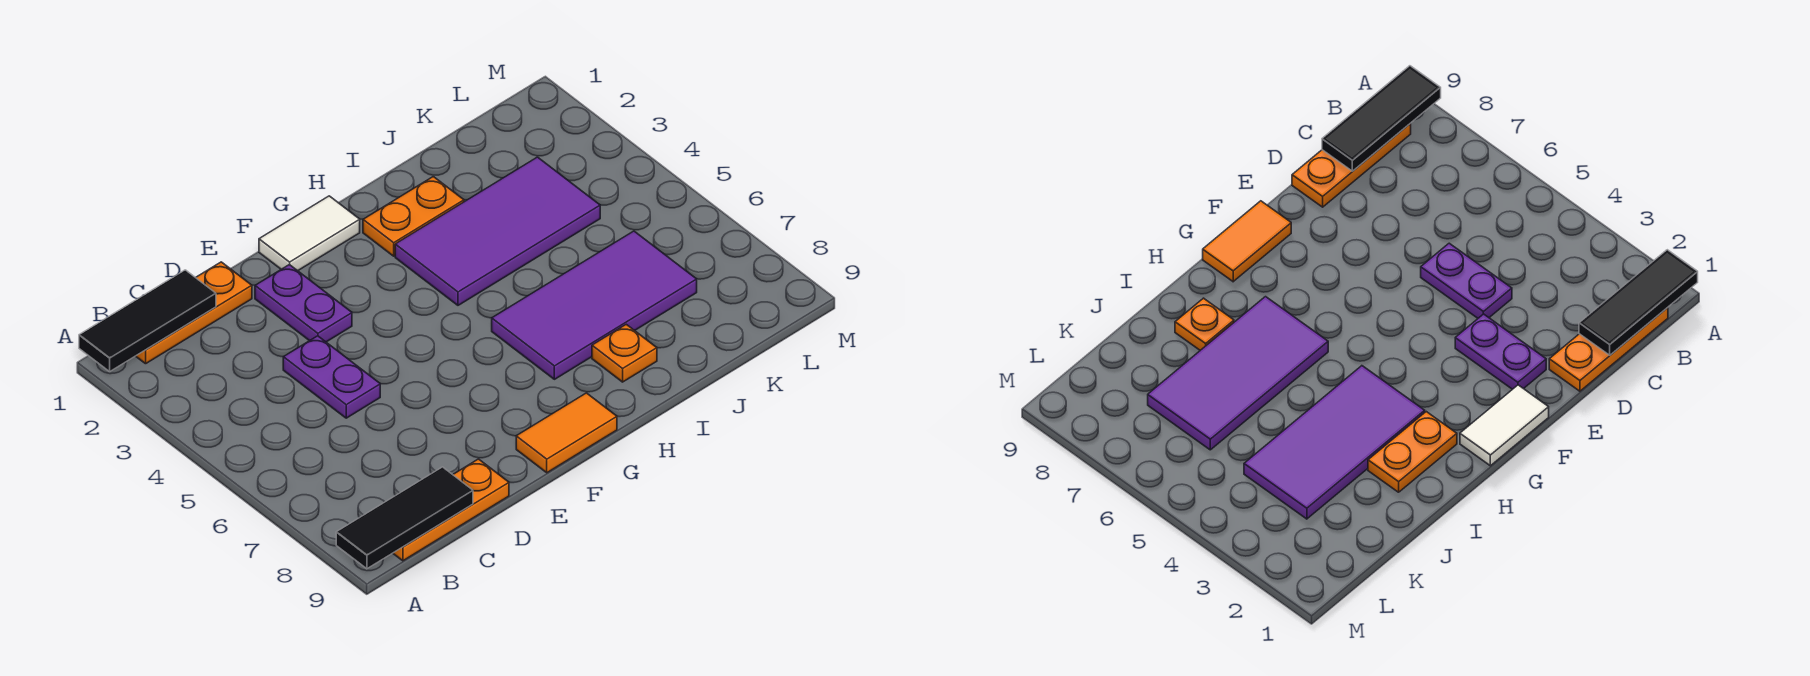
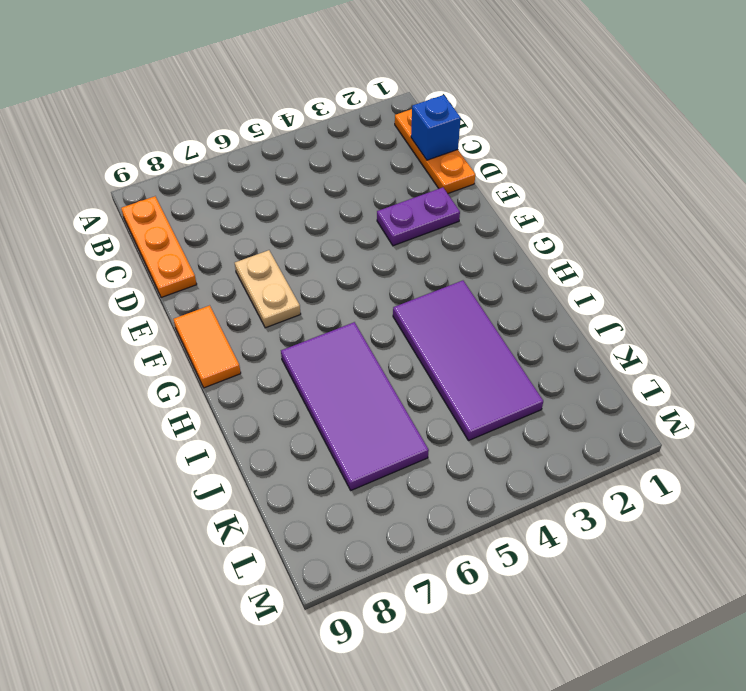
blue 1x1 brick [411,95,461,160] -> black 1x3 tile [79,270,216,372]
tan 1x2 plate [235,250,301,328] -> none
none -> purple 1x2 plate [283,336,380,418]
none -> white 1x2 tile [259,196,360,271]
none -> orange 1x2 plate [363,177,464,256]

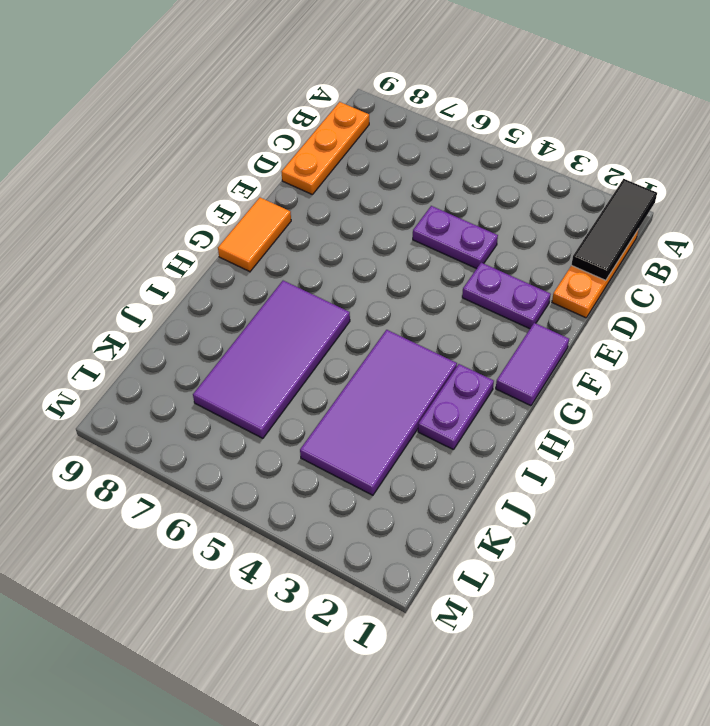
purple 1x2 tile [496,323,569,406] -> white 1x2 tile [259,196,360,271]
purple 1x2 plate [418,364,494,450] -> orange 1x2 plate [363,177,464,256]
none -> orange 1x1 plate [592,324,657,382]
none -> black 1x3 tile [336,467,473,569]

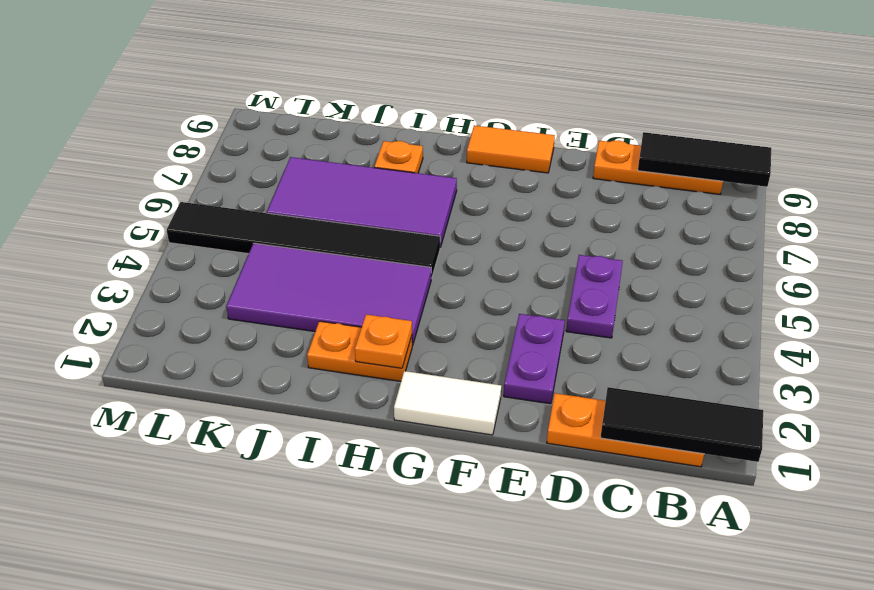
orange 1x1 plate [355,314,412,368] -> none
black 1x6 tile [167,202,440,278] -> none

